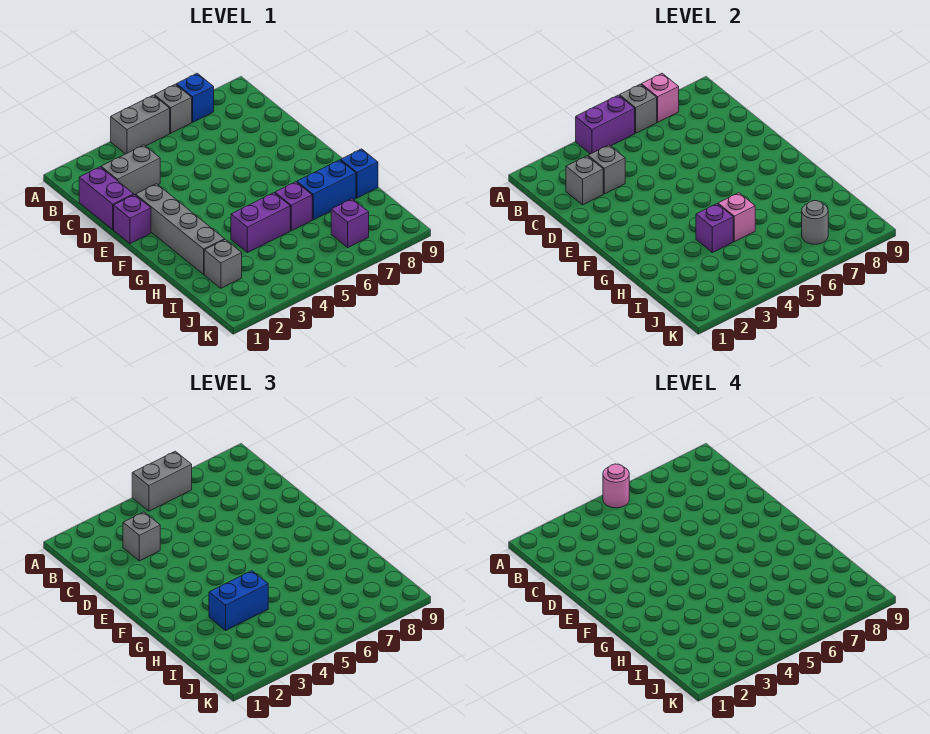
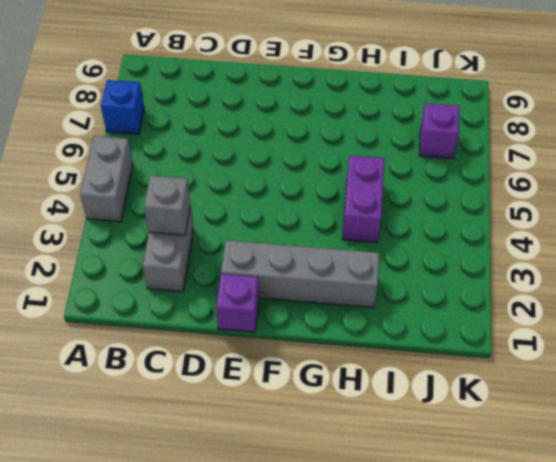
none -> grey 1x1 brick [154,84,192,133]
none -> purple 1x2 brick [79,167,134,230]
none -> purple 1x1 brick [275,182,312,231]

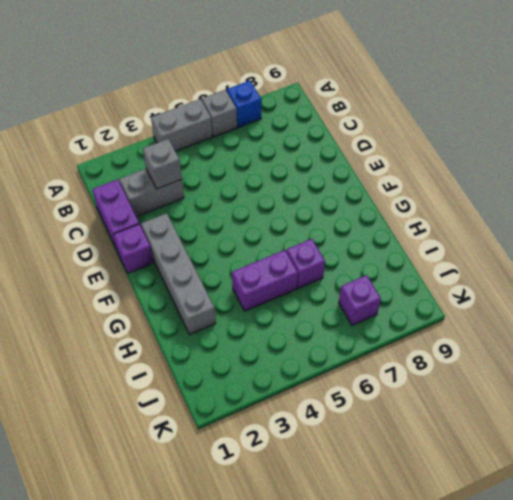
none -> blue 1x2 brick [297,160,356,220]
none -> blue 1x1 brick [341,149,378,198]
none -> grey 1x1 brick [204,239,242,288]

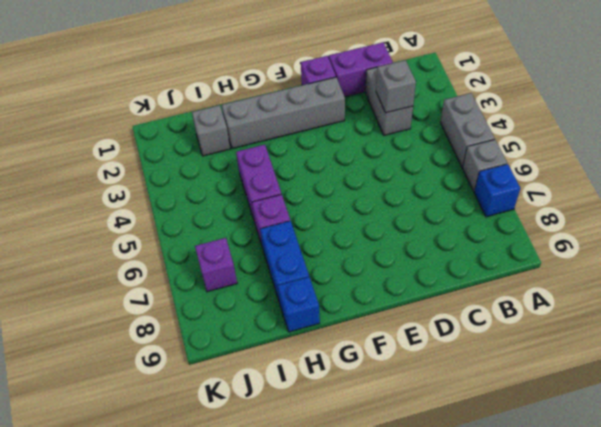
none -> purple 1x2 brick [576,95,635,154]
none -> grey 1x1 brick [619,84,657,133]
none -> pink 1x1 brick [641,73,679,122]

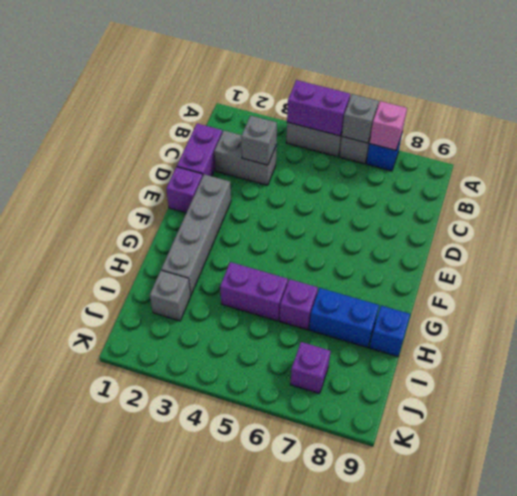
none -> grey 1x1 brick [566,156,603,205]
none -> purple 1x1 brick [696,204,733,253]
none -> pink 1x1 brick [718,193,755,242]

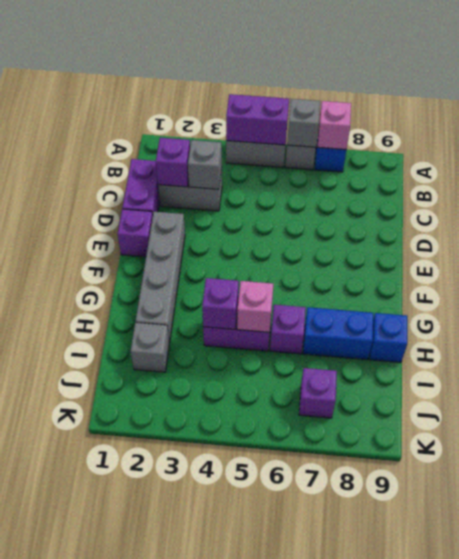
purple 1x1 brick [156,138,190,187] -> grey 1x1 brick [566,156,603,205]
none -> grey 1x1 round brick [802,201,828,244]
none -> grey 1x2 brick [132,451,192,511]
none -> grey 1x1 brick [123,512,160,561]

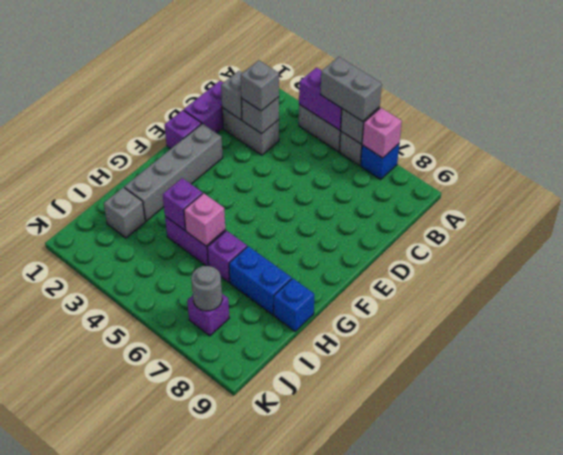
none -> blue 1x2 brick [209,571,268,630]
none -> pink 1x1 round brick [603,464,629,508]

